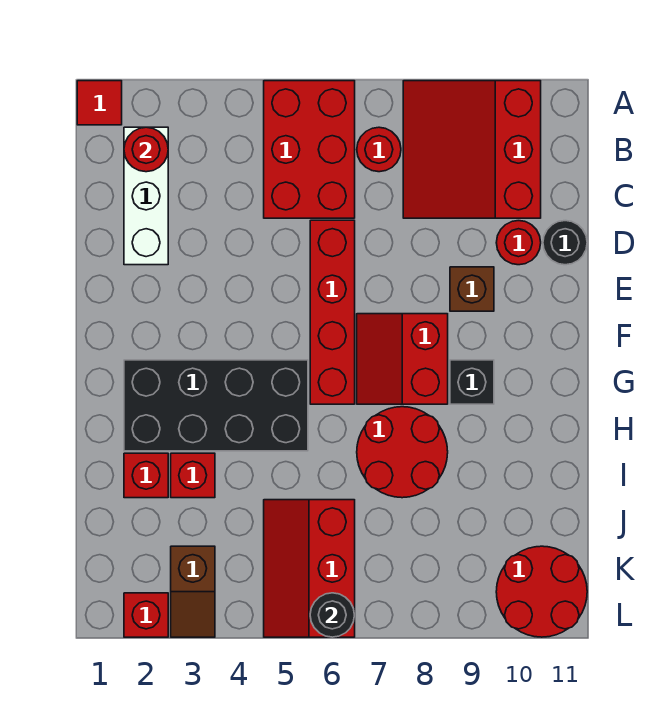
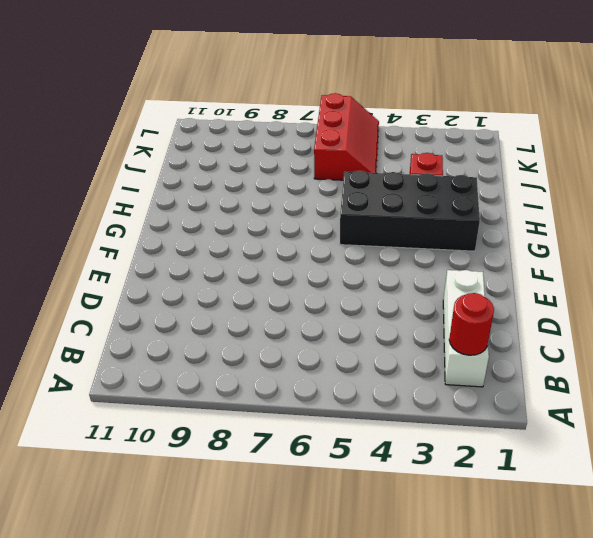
none -> red 1x1 tile [77,81,122,125]
none -> red 2x3 brick [264,81,355,218]
none -> red 3x3 slope [403,81,541,218]

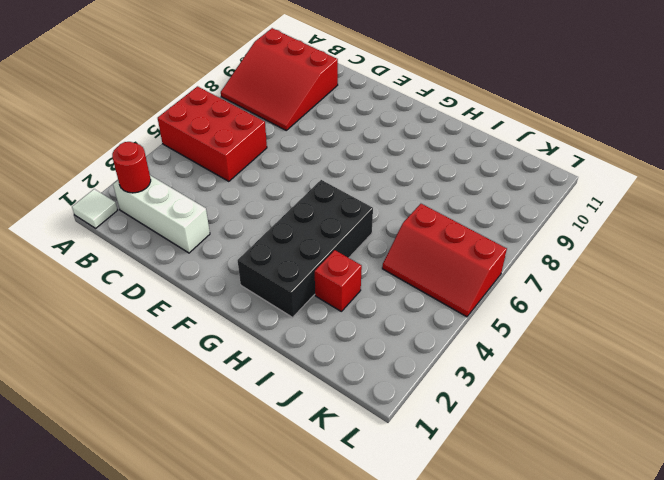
white 1x1 tile [72,189,117,228] -> red 1x1 tile [77,81,122,125]
none -> red 1x1 round brick [357,127,401,172]
none -> red 1x4 brick [310,220,355,404]
none -> red 1x1 round brick [496,221,541,265]

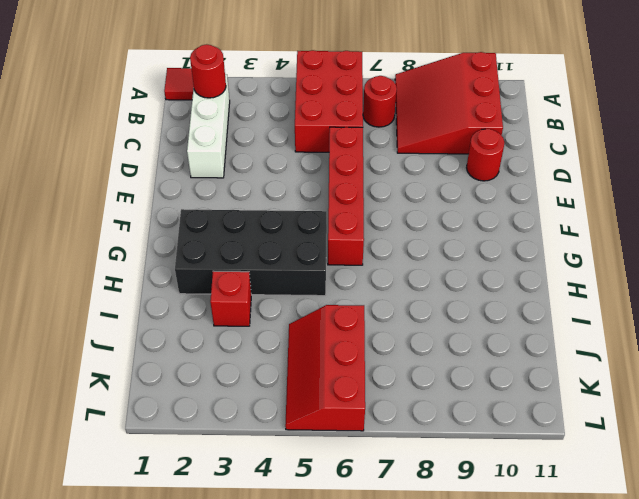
none -> black 1x1 round brick [543,221,587,265]
none -> brown 1x1 brick [450,267,494,311]
none -> red 2x2 slope [357,314,448,404]

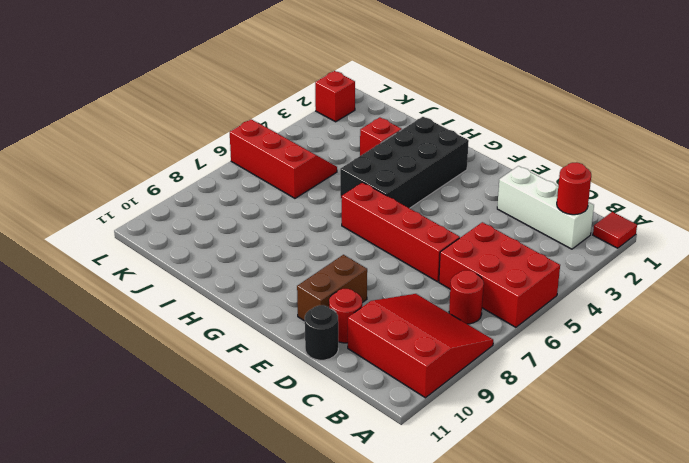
brown 1x2 brick [297,255,367,321] -> brown 1x1 brick [450,267,494,311]
none -> red 2x2 slope [357,314,448,404]
none -> black 1x1 brick [450,360,494,404]
none -> red 2x2 round brick [357,407,448,498]

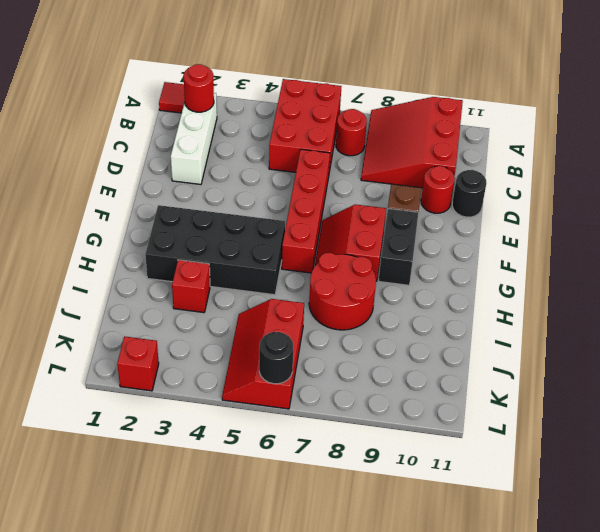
black 1x2 brick [379,209,418,285] -> black 1x1 brick [450,360,494,404]
none -> red 1x1 brick [124,453,168,498]
none -> brown 1x2 slope [171,546,215,637]
none -> red 2x2 round brick [496,546,587,637]

